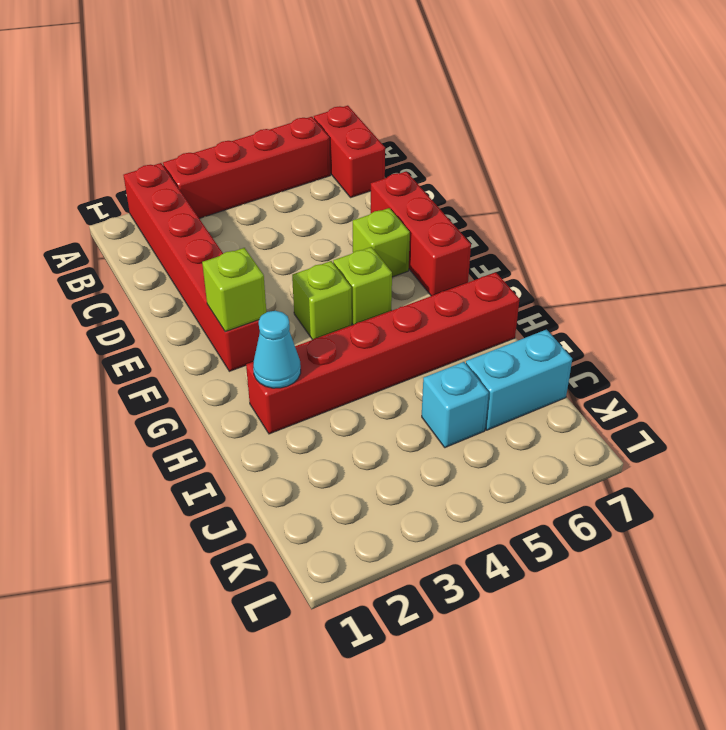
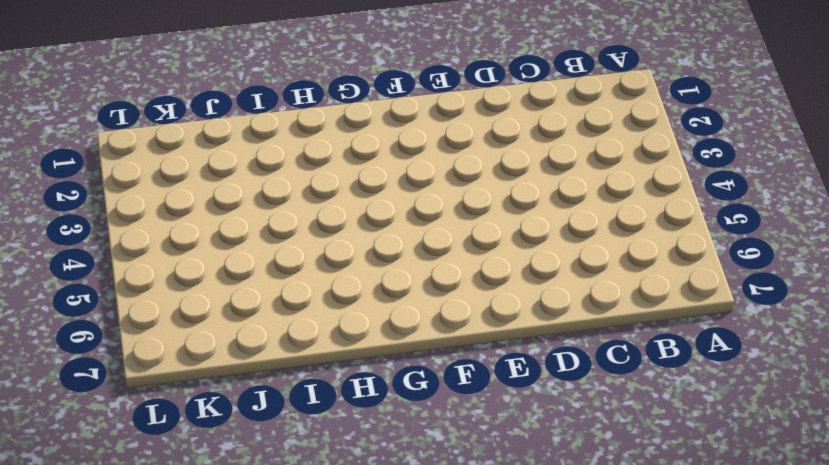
none -> red 1x6 brick [123,163,260,371]
none -> red 1x4 brick [163,117,330,218]
none -> red 1x2 brick [314,106,385,198]

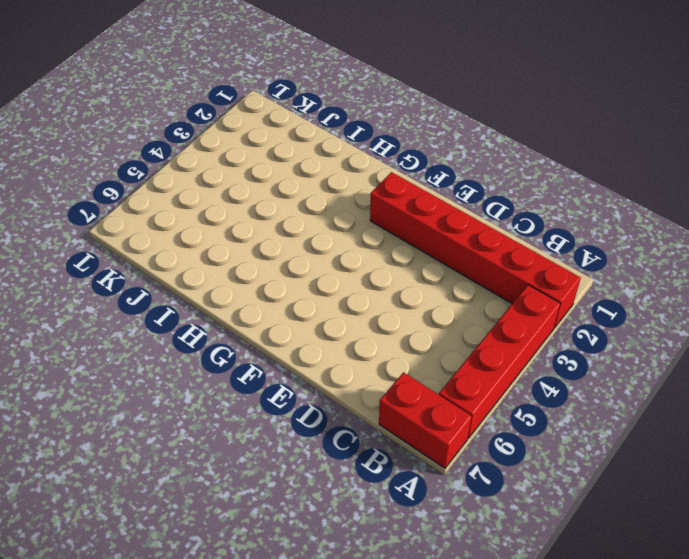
none -> red 1x3 brick [371,171,471,296]
none -> lime 1x1 brick [353,208,410,277]
none -> lime 1x1 brick [292,261,352,340]

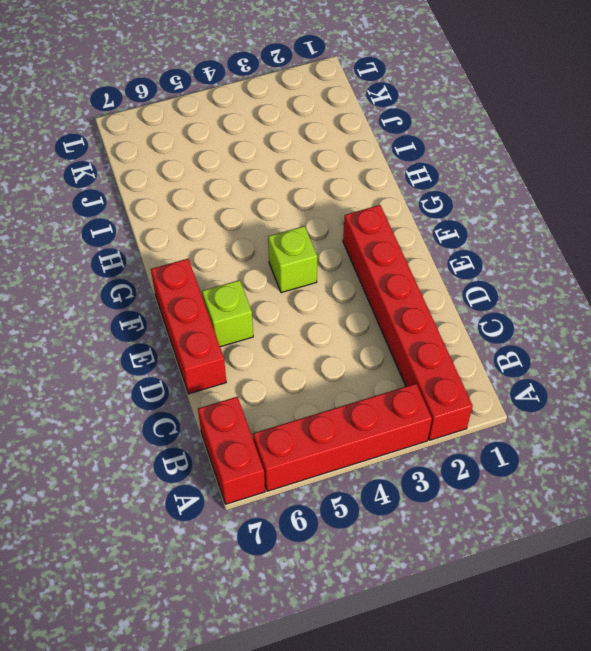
none -> lime 1x1 brick [333,247,392,325]
none -> red 1x6 brick [246,272,519,434]
none -> cyan 1x1 brick [422,362,489,448]

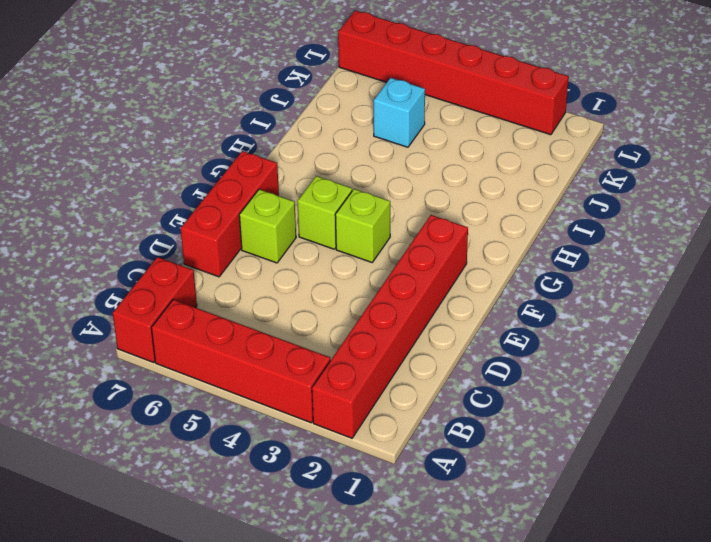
red 1x6 brick [338,11,569,135] -> red 1x6 brick moved to [246,272,519,434]
none -> cyan 1x2 brick [466,330,572,430]
none -> lime 1x1 brick [202,248,266,332]
none -> cyan 1x1 cone [253,311,301,388]

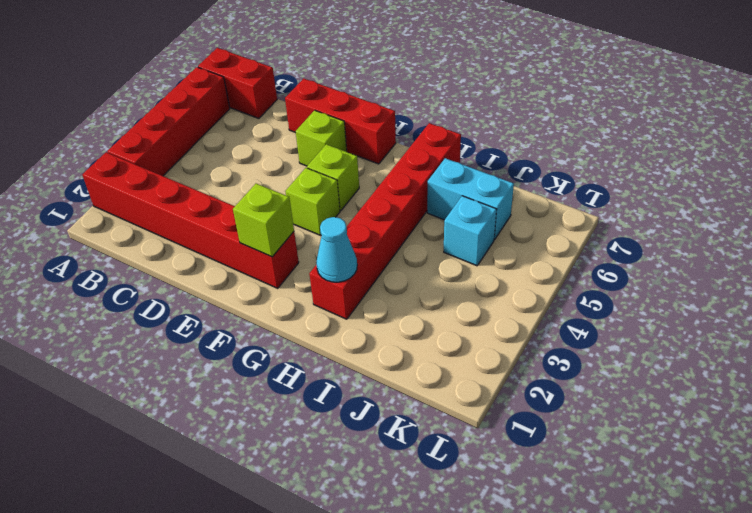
cyan 1x2 brick [427,158,514,240] -> cyan 1x2 brick turned to [466,330,572,430]

